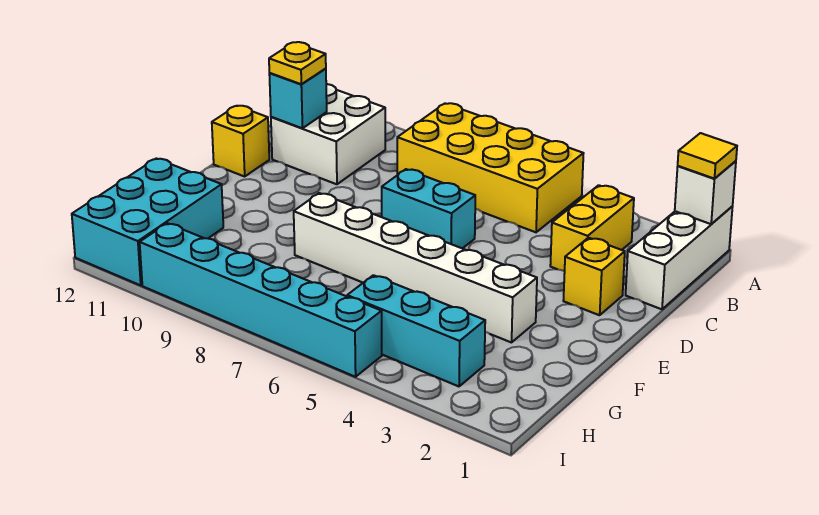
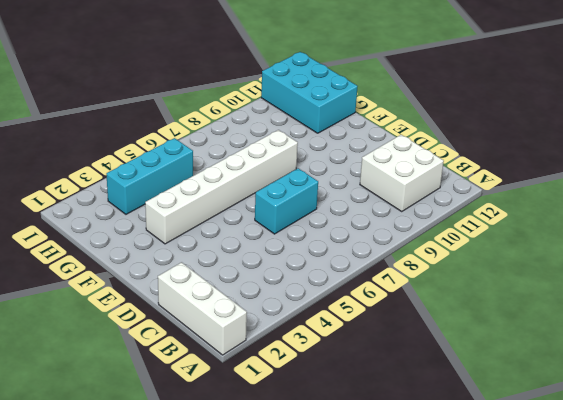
none -> yellow 2x4 brick [397,103,584,232]
none -> yellow 1x2 brick [550,185,634,271]
none -> yellow 1x1 brick [563,238,625,315]

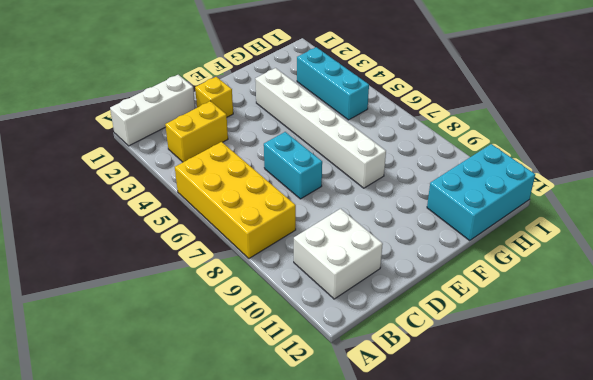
none -> yellow 1x1 brick [212,106,269,176]
none -> cyan 1x6 brick [140,223,382,377]
none -> white 1x1 brick [675,161,736,224]

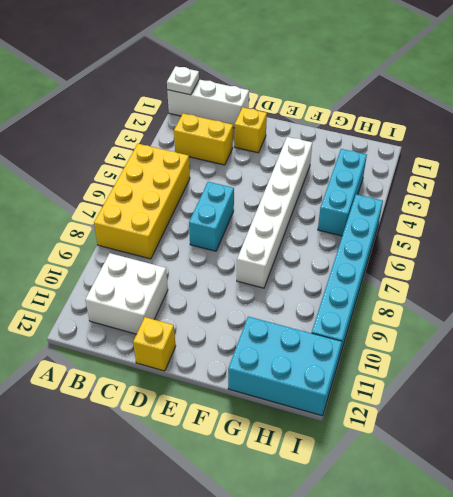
white 1x1 plate [167,66,199,95] -> white 1x1 brick [675,161,736,224]
none -> cyan 1x1 brick [269,69,327,128]
none -> yellow 1x1 tile [678,133,737,179]
none -> yellow 1x1 plate [269,42,326,84]

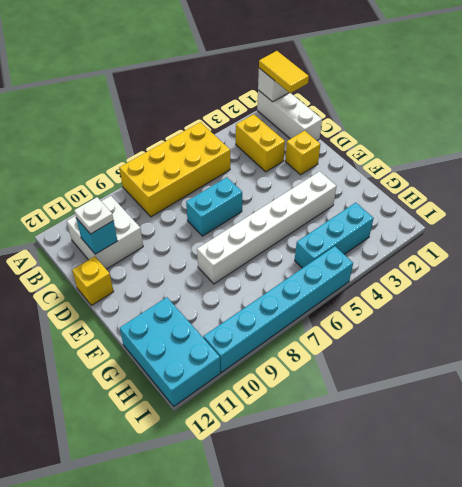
yellow 1x2 tile [259,51,309,93] -> yellow 1x1 tile [678,133,737,179]
white 1x1 plate [74,197,114,234] -> yellow 1x1 plate [269,42,326,84]

